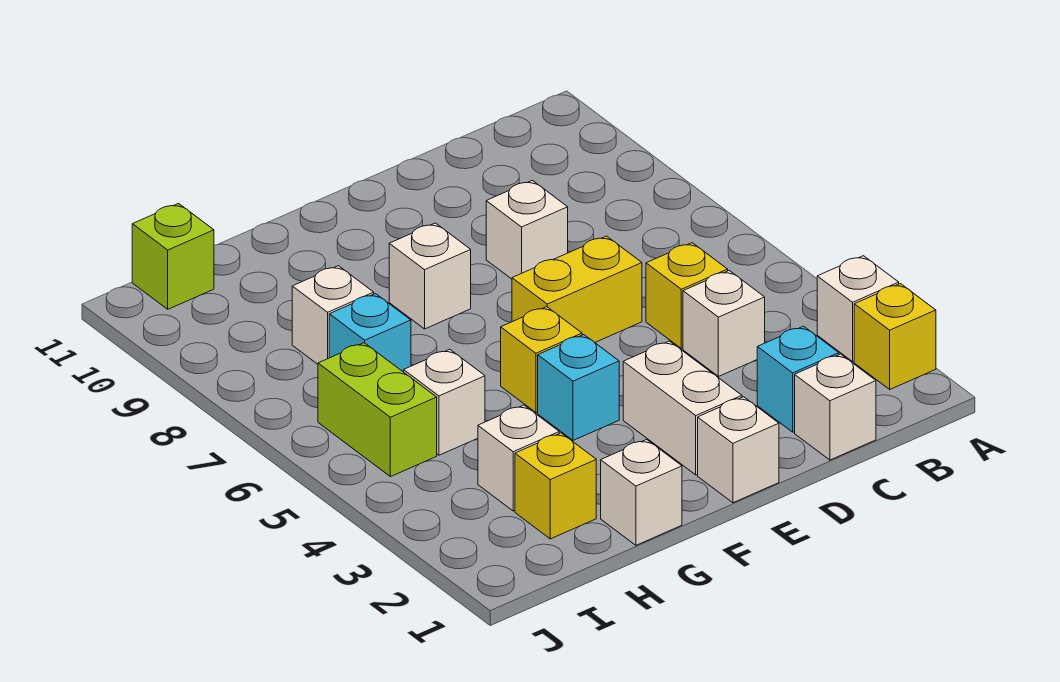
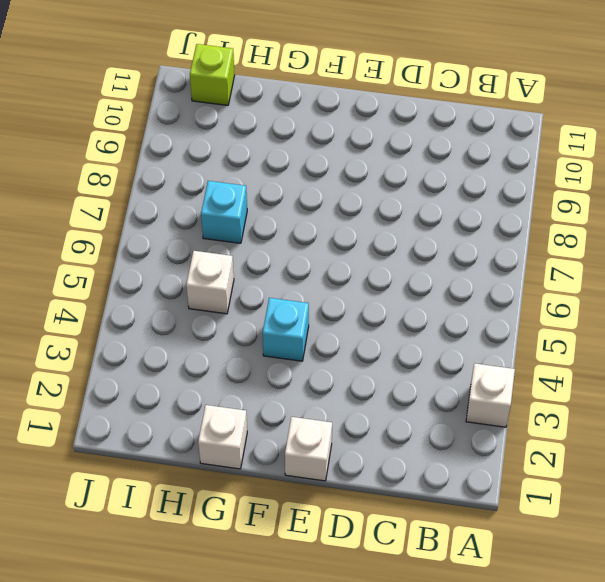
none -> yellow 1x1 brick [854,284,936,389]
none -> white 1x1 brick [795,354,876,460]
none -> cyan 1x1 brick [757,326,839,432]

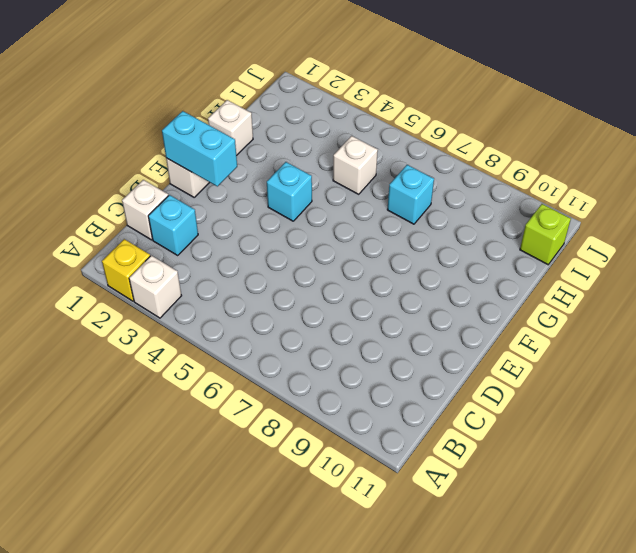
cyan 1x2 brick [162,111,237,186] -> none
none -> white 1x1 brick [683,271,765,376]
none -> yellow 1x1 brick [646,243,728,349]
none -> yellow 1x2 brick [512,236,642,342]

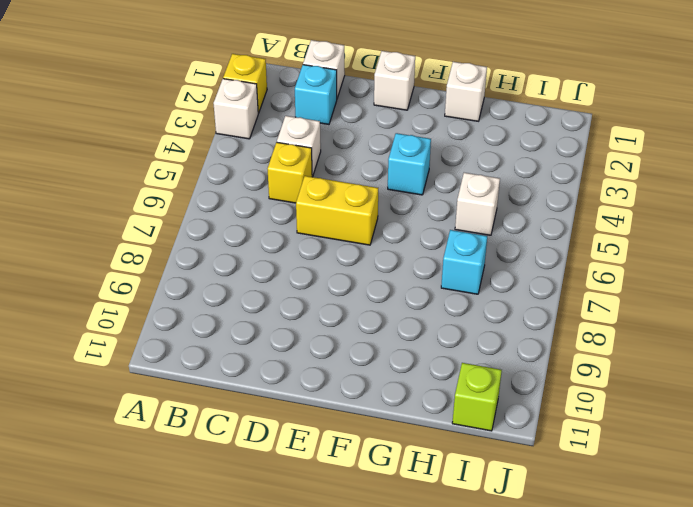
none -> white 1x1 brick [486,180,568,279]
none -> white 1x2 brick [623,341,742,475]
none -> yellow 1x1 brick [501,307,582,413]

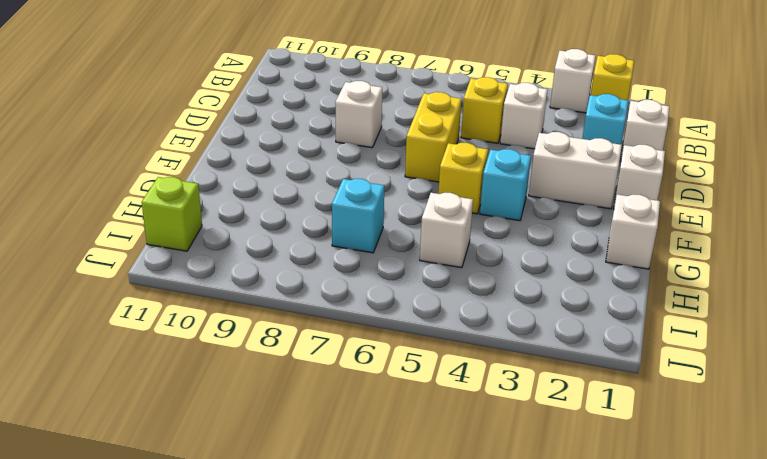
none -> white 1x1 brick [389,223,471,329]
none -> yellow 1x1 brick [515,433,596,539]
none -> white 1x1 brick [478,405,559,511]

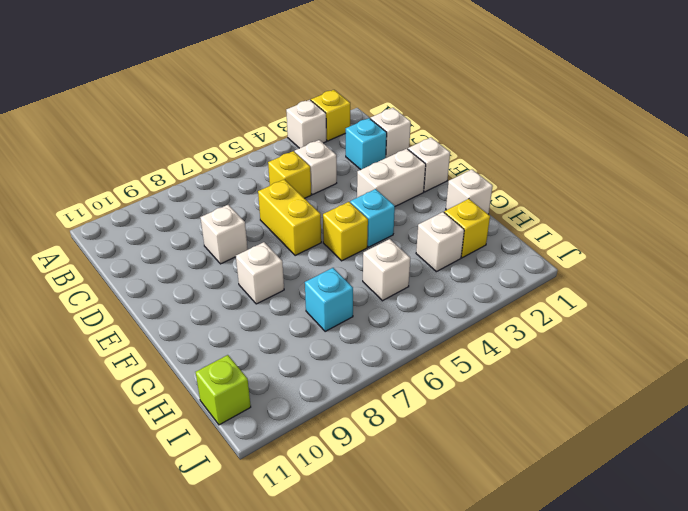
none -> white 1x1 brick [292,266,374,364]
none -> lime 1x2 brick [318,343,437,477]

